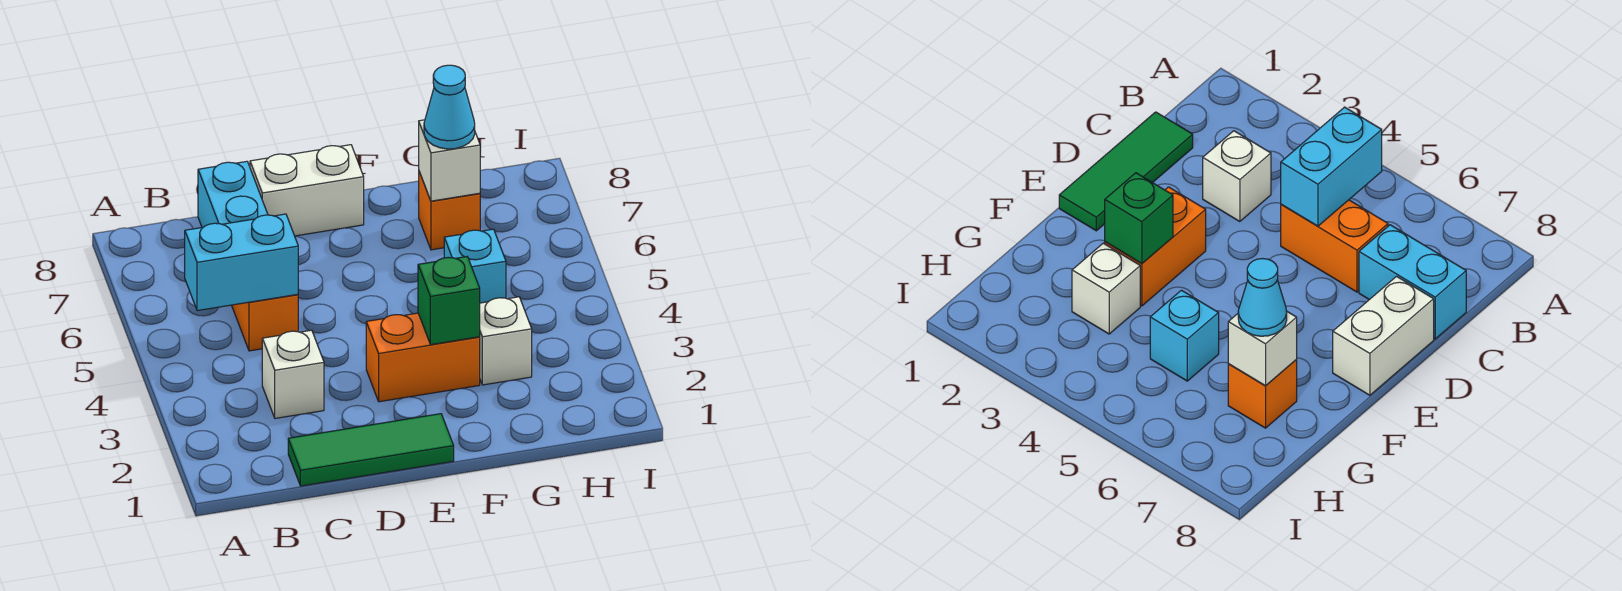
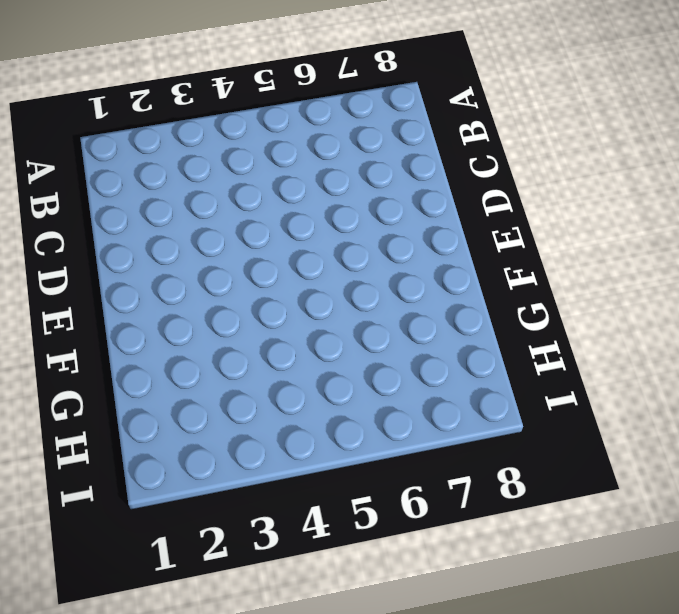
none -> green 1x3 tile [288,414,454,486]
none -> white 1x1 brick [262,330,324,418]
none -> orange 1x2 brick [232,294,298,351]

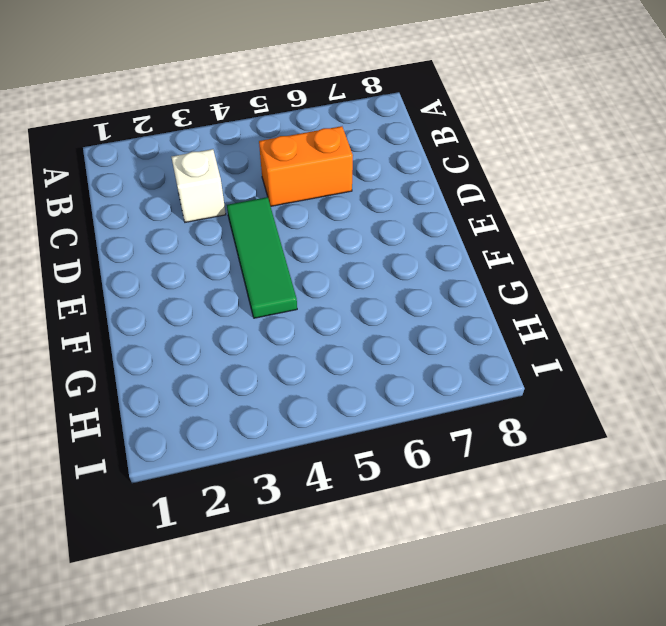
green 1x3 tile [227,197,297,318] -> green 1x3 tile moved to [288,414,454,486]
none -> cyan 1x2 brick [198,161,268,227]
none -> white 1x2 brick [250,145,364,236]
none -> orange 1x2 brick [366,313,480,402]

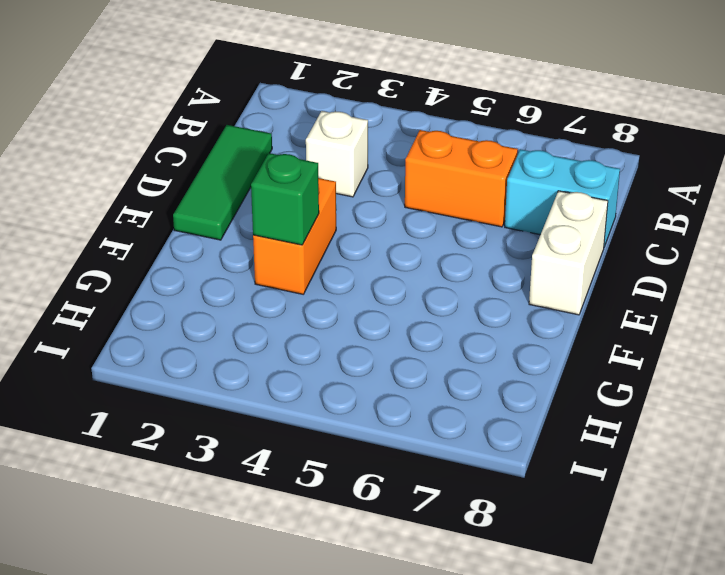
none -> white 1x1 brick [480,297,532,385]
none -> cyan 1x1 brick [444,229,506,303]
none -> orange 1x1 brick [419,172,480,250]

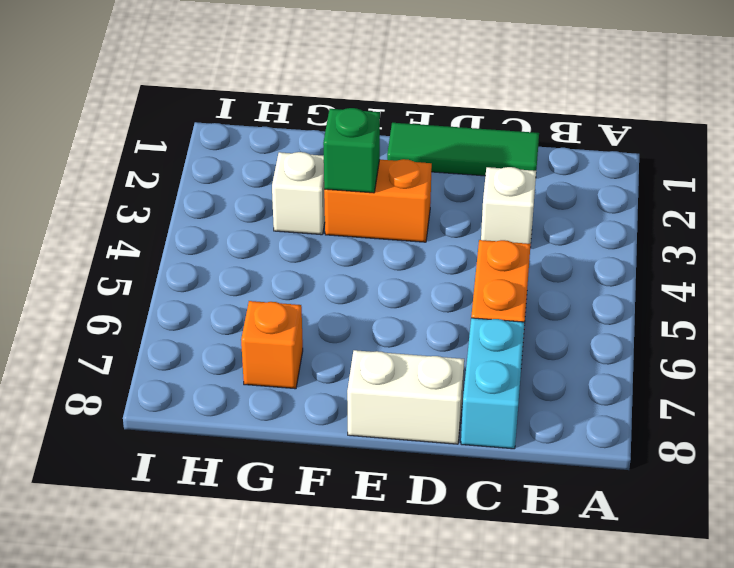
none -> cyan 1x1 brick [444,229,506,303]
none -> cyan 1x2 brick [185,214,298,311]
none -> white 1x1 brick [419,120,480,201]

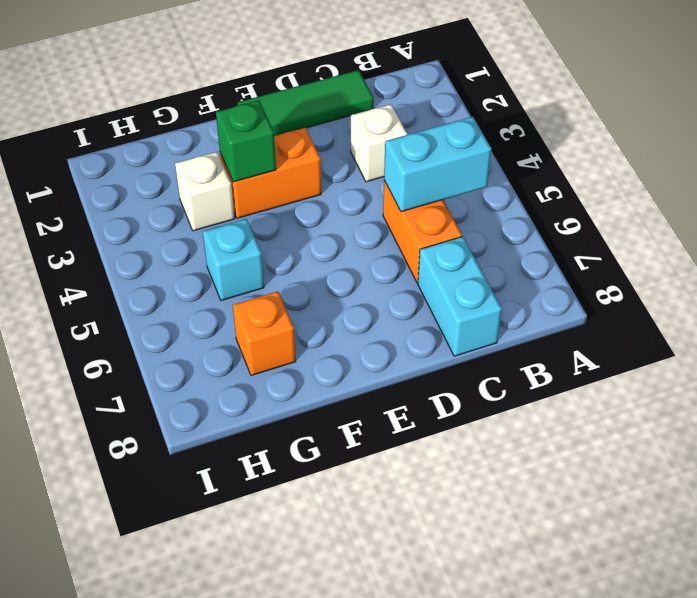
none -> white 1x2 brick [250,145,364,236]
none -> white 1x1 brick [419,120,480,201]
none -> cyan 1x1 cone [424,65,475,149]

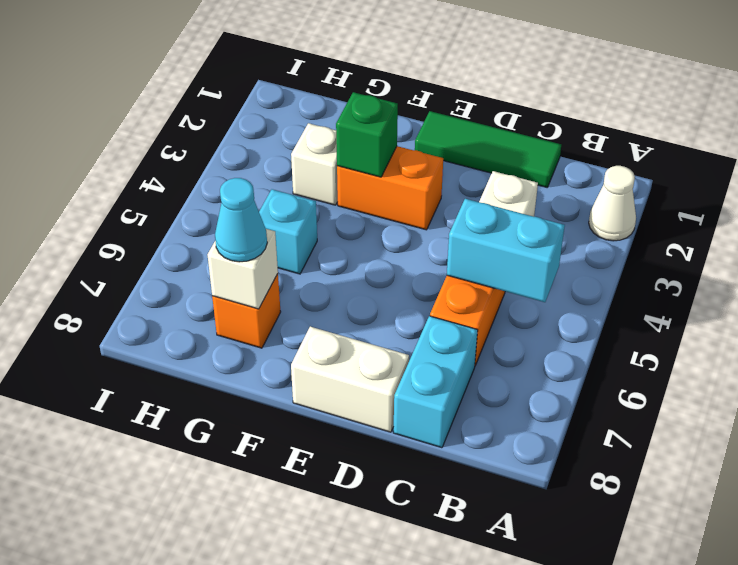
white 1x1 cone [589,166,636,241] -> none

